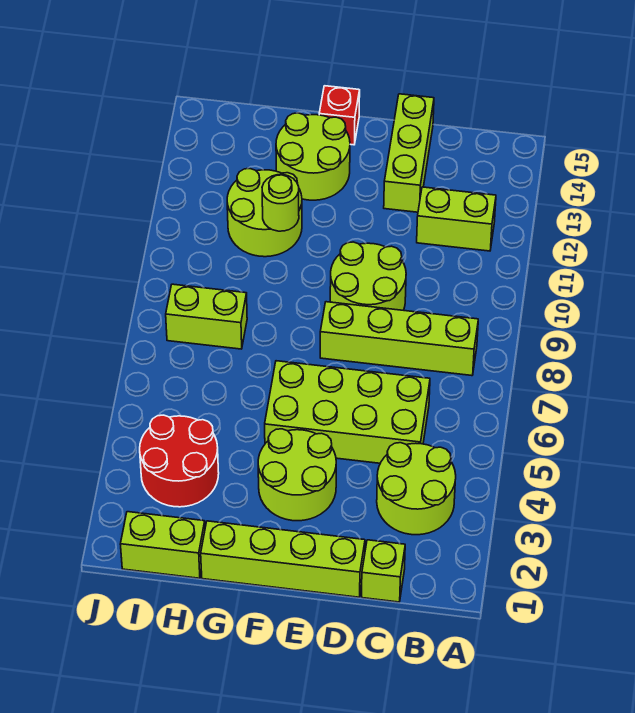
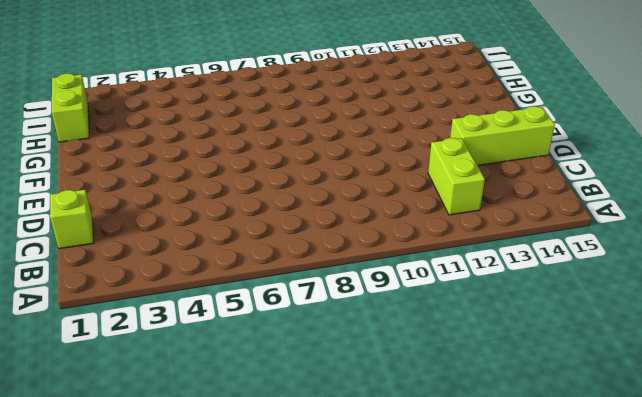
none -> lime 2x2 round brick [377,443,456,535]
none -> lime 1x4 brick [320,302,478,376]
none -> lime 2x4 brick [265,361,430,463]

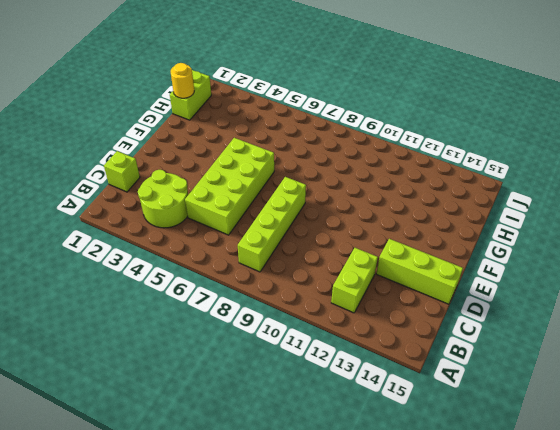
yellow 1x1 round brick [171,63,194,98] -> none
none -> lime 1x4 brick [201,521,365,597]
none -> lime 2x2 round brick [330,242,406,310]
none -> lime 2x2 round brick [258,429,336,521]

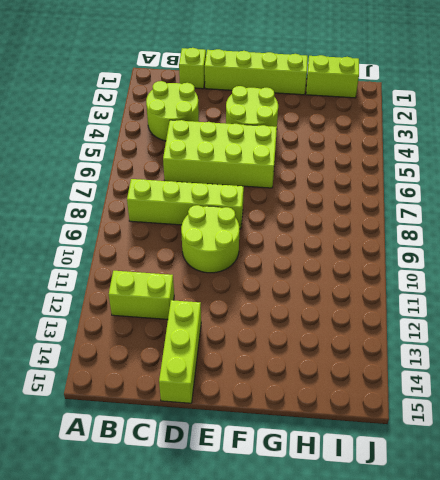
none -> lime 2x2 round brick [276,113,350,200]
none -> red 1x1 brick [319,86,360,145]
none -> lime 2x2 round brick [227,169,302,257]

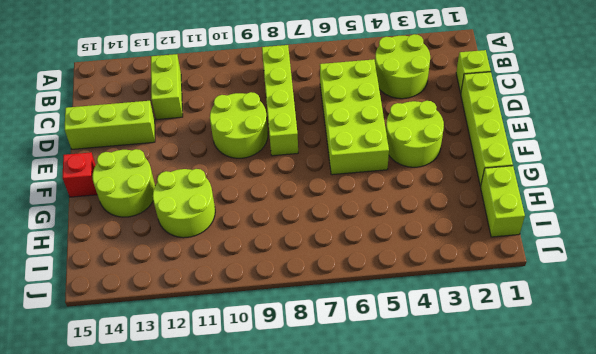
none -> red 2x2 round brick [140,415,219,507]
none -> lime 1x2 brick [166,284,247,349]
none -> lime 1x1 round brick [262,175,299,231]

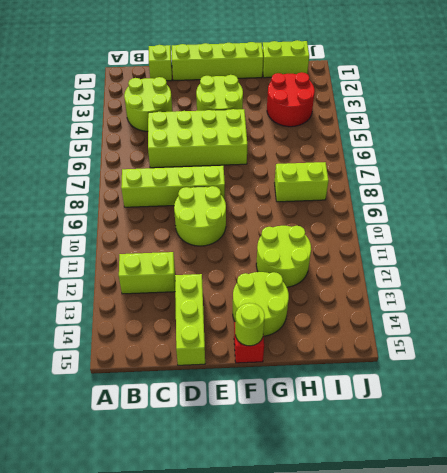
lime 1x1 round brick [235,303,265,346] -> lime 1x1 round brick moved to [262,175,299,231]

